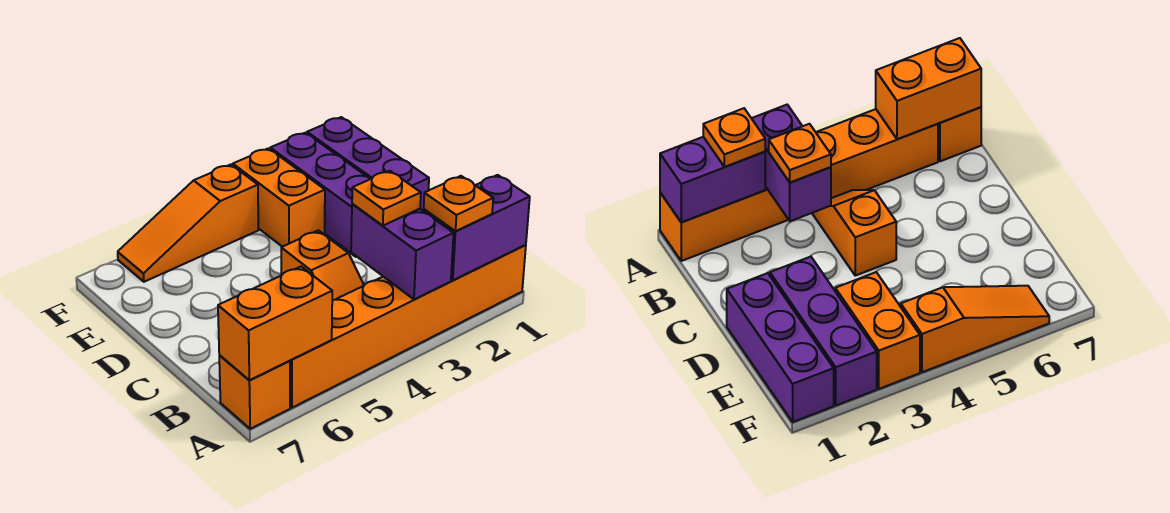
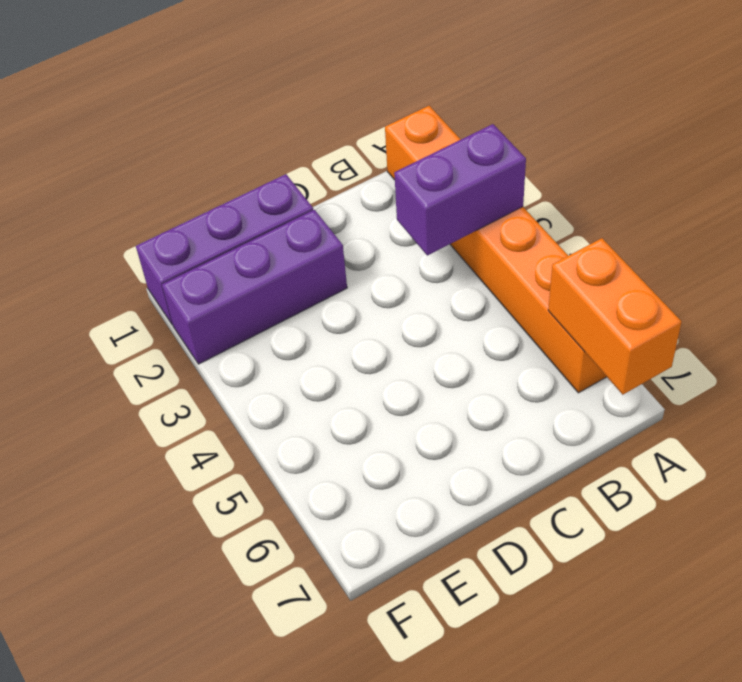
none -> orange 1x1 brick [219,355,290,429]
none -> orange 1x2 slope [281,230,364,300]
none -> orange 1x2 brick [233,148,325,247]

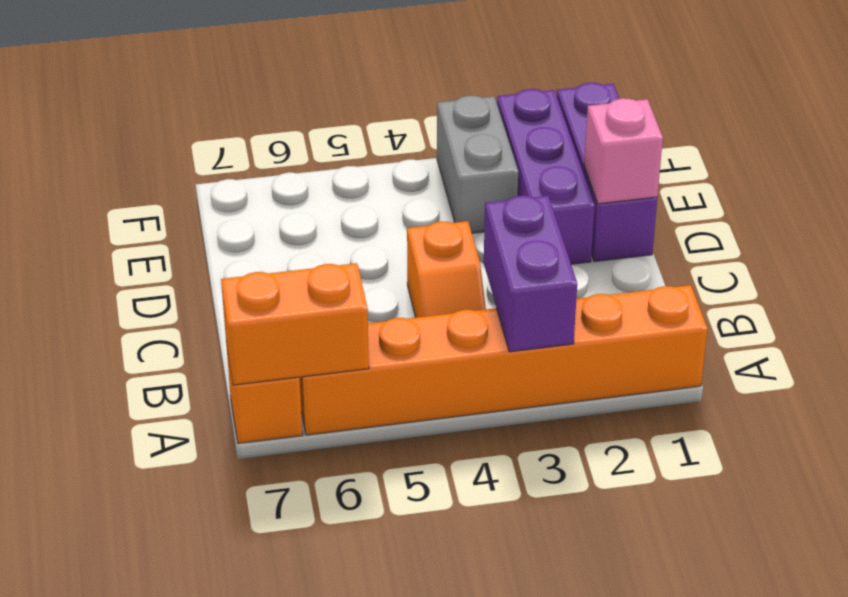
pink 1x1 brick [584,98,663,204] -> none
grey 1x2 brick [437,96,518,233] -> orange 1x2 brick [233,148,325,247]
none -> orange 1x3 slope [118,165,258,282]
none -> purple 1x2 brick [424,175,530,280]
none -> orange 1x1 plate [424,176,493,231]

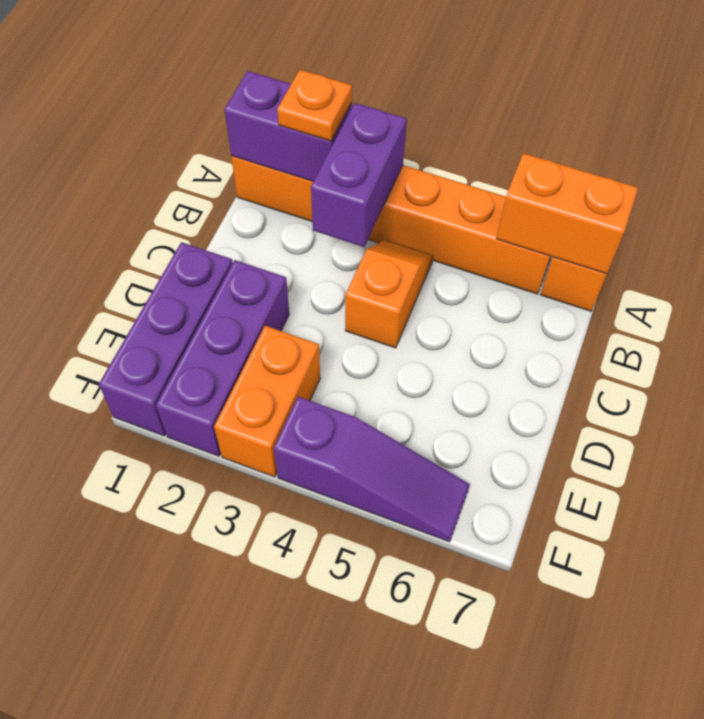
purple 1x3 slope [274,397,470,542] -> orange 1x3 slope [118,165,258,282]
none -> orange 1x1 plate [352,171,421,226]

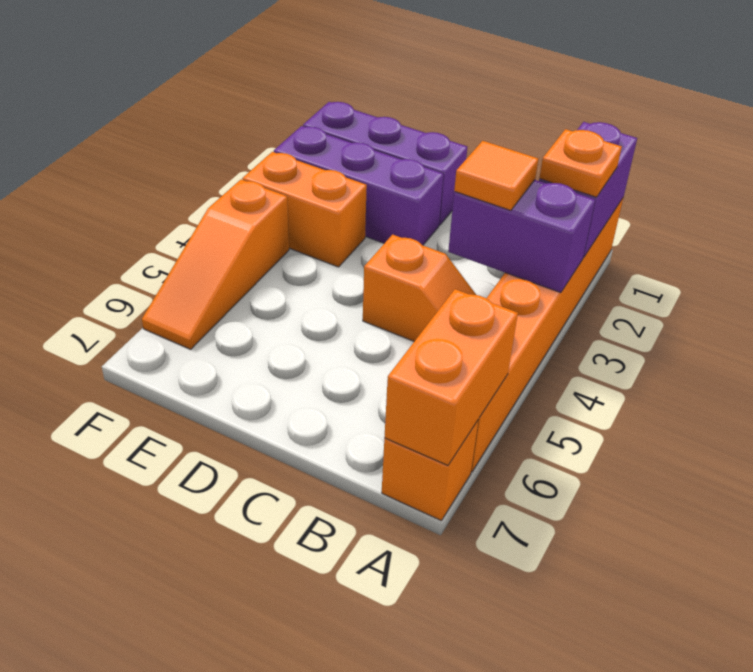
orange 1x1 tile [454,141,538,210] -> orange 1x1 plate [352,171,421,226]

